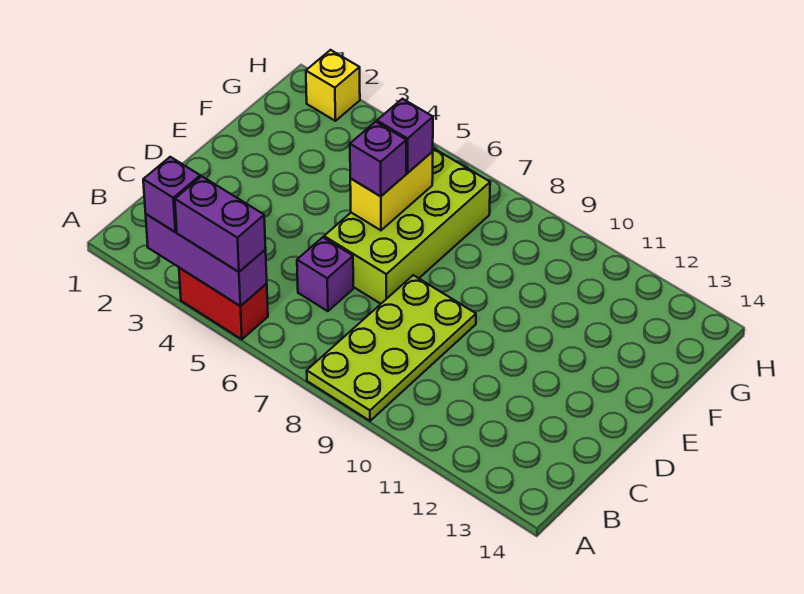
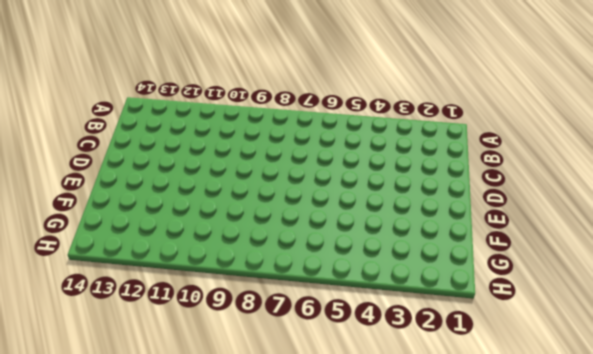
none -> red 1x2 brick [179,268,268,339]
none -> lime 2x4 plate [307,275,476,421]

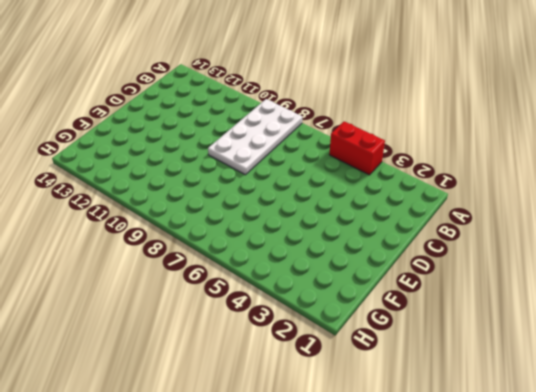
white 2x4 plate [208,99,302,175] -> lime 2x4 plate [307,275,476,421]
none -> purple 1x1 brick [297,237,353,311]
none -> lime 2x4 brick [324,148,490,304]

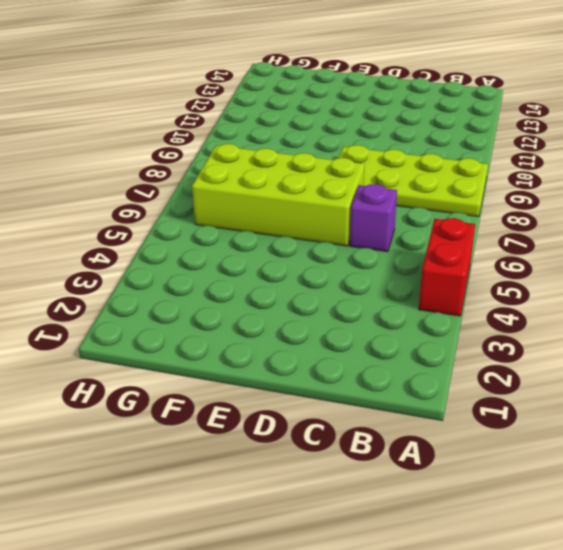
none -> yellow 1x1 brick [306,50,360,121]
none -> purple 1x3 brick [146,214,267,306]

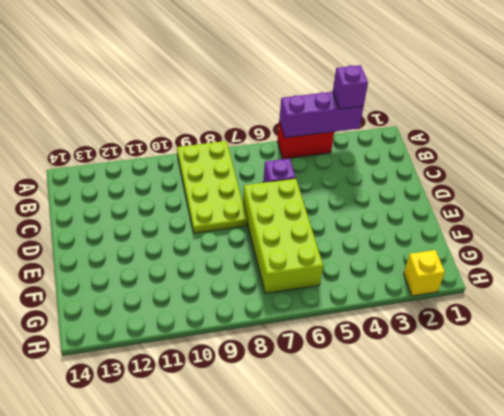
none -> yellow 1x2 brick [350,152,433,230]
none -> purple 1x2 brick [175,176,266,272]

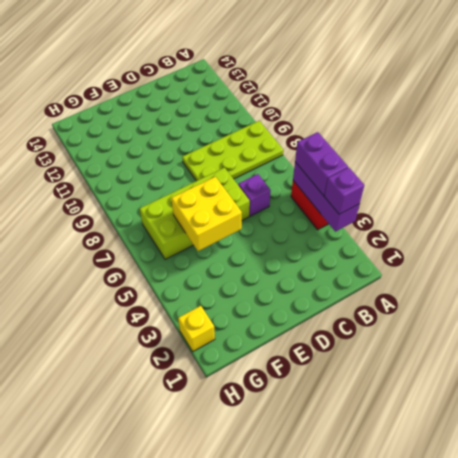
yellow 2x2 brick [171,177,242,251] -> yellow 1x2 brick [350,152,433,230]
none -> purple 1x1 brick [350,122,406,196]
none -> purple 1x1 brick [377,99,433,173]

